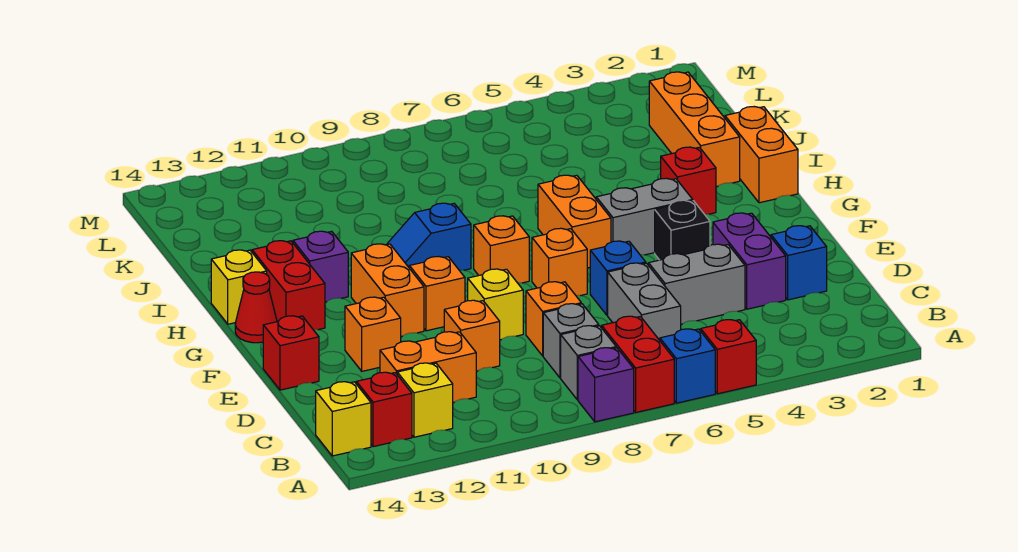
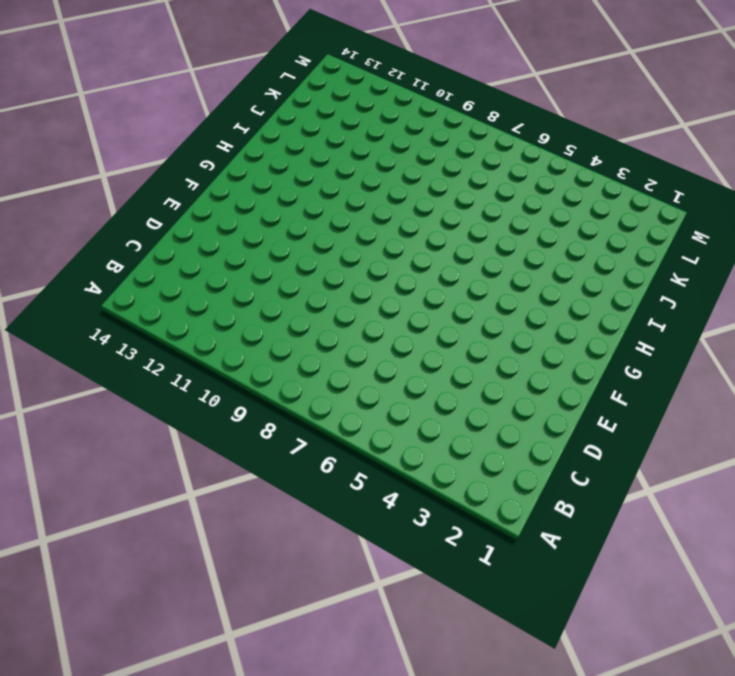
none -> red 1x1 brick [701,320,756,394]
none -> blue 1x1 brick [660,329,715,403]
none -> red 1x2 brick [602,316,674,412]
none -> purple 1x1 brick [578,348,634,422]

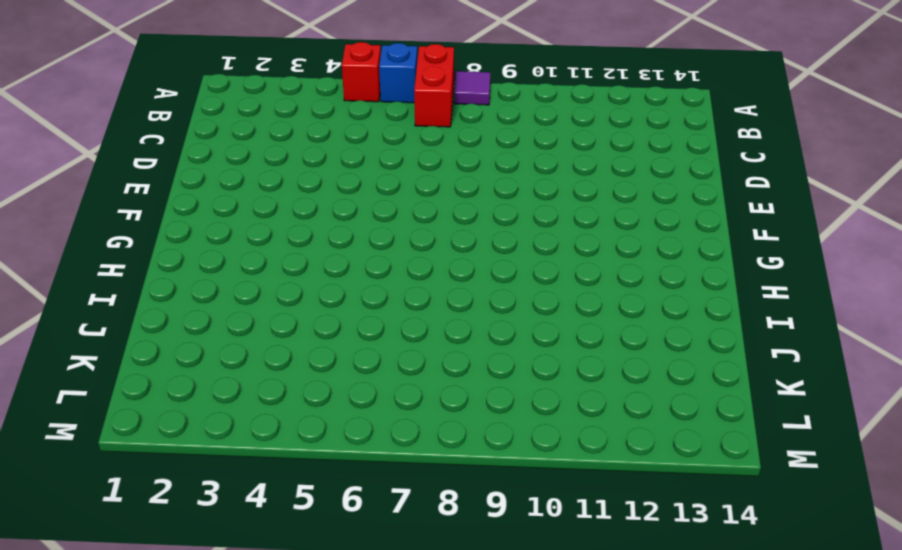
purple 1x1 tile [454,71,490,105] -> purple 1x1 brick [578,348,634,422]
none -> grey 1x1 brick [561,326,616,400]
none -> yellow 1x1 brick [397,363,453,437]
none -> red 1x1 brick [356,372,412,447]
none -> yellow 1x1 brick [316,382,371,456]

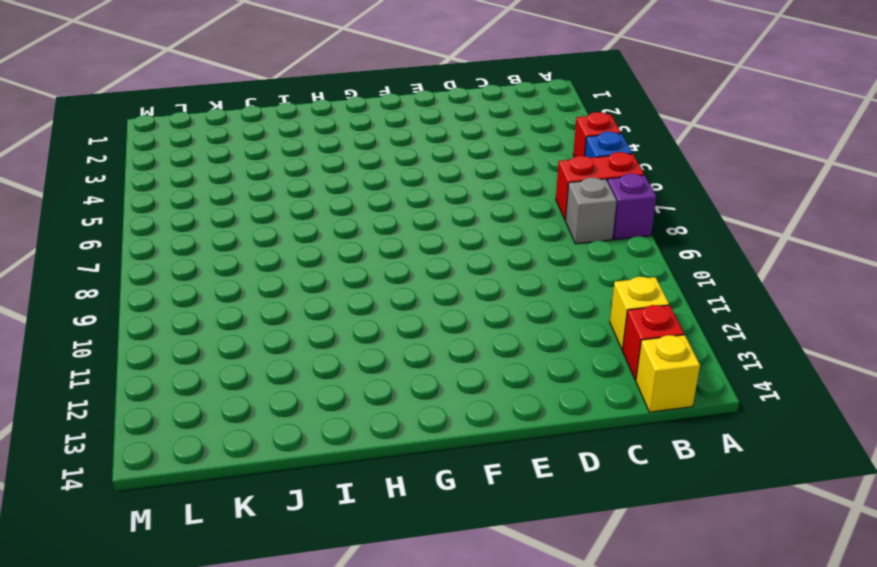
none -> grey 1x2 brick [608,263,681,340]
none -> grey 1x1 brick [543,304,599,378]
none -> orange 1x2 brick [380,332,476,402]
none -> blue 1x1 brick [771,226,827,300]

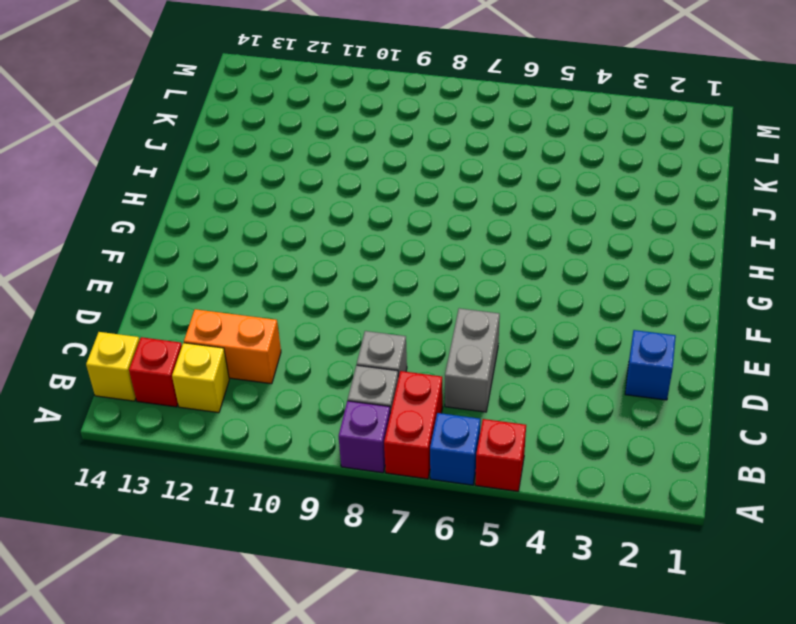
none -> purple 1x2 brick [713,213,786,309]
none -> grey 1x2 brick [649,244,745,324]
none -> orange 1x1 brick [526,282,581,356]
none -> orange 1x1 brick [444,300,500,371]

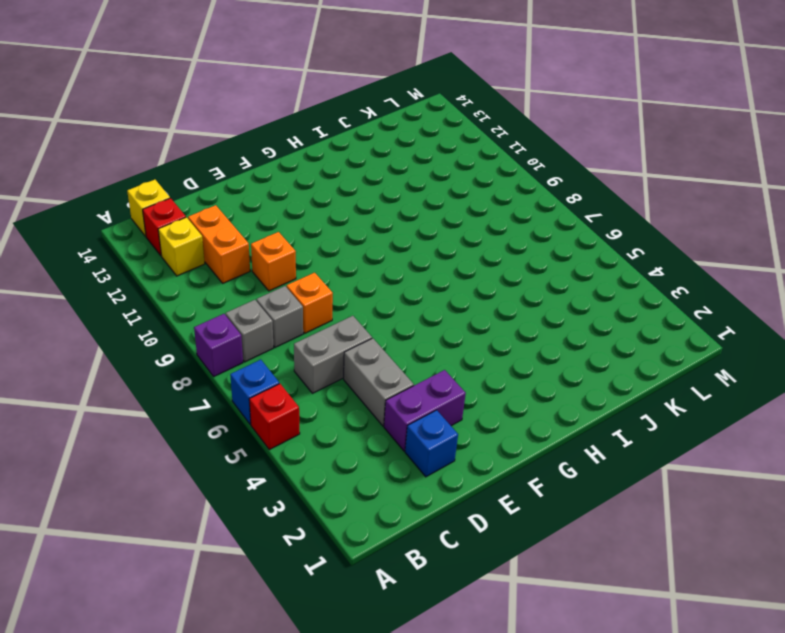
none -> red 1x2 brick [602,316,674,412]
none -> blue 1x1 brick [590,241,646,315]
none -> yellow 1x1 brick [468,269,523,340]
none -> orange 1x1 brick [345,297,401,371]

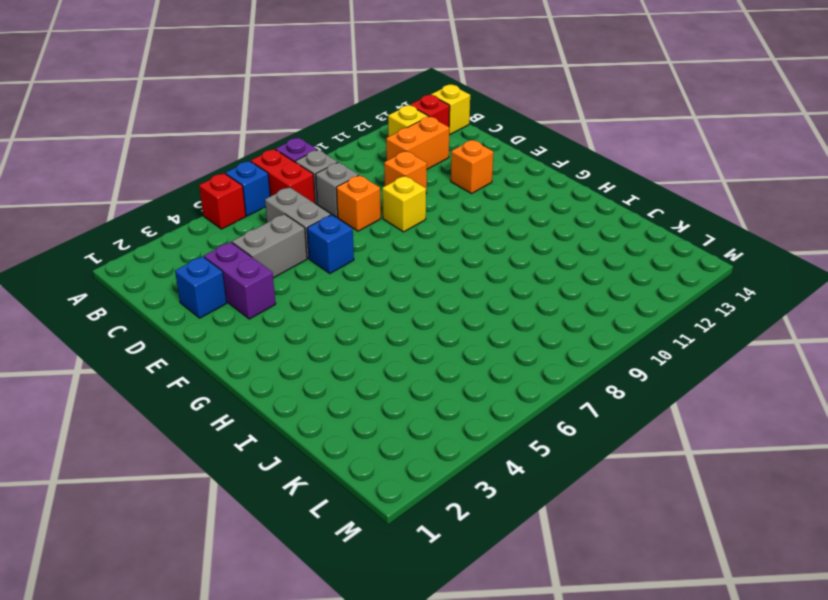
none -> red 1x1 brick [263,316,319,390]
none -> black 1x1 brick [655,200,710,260]
none -> orange 1x1 brick [532,228,587,296]
none -> orange 1x1 brick [409,256,465,331]

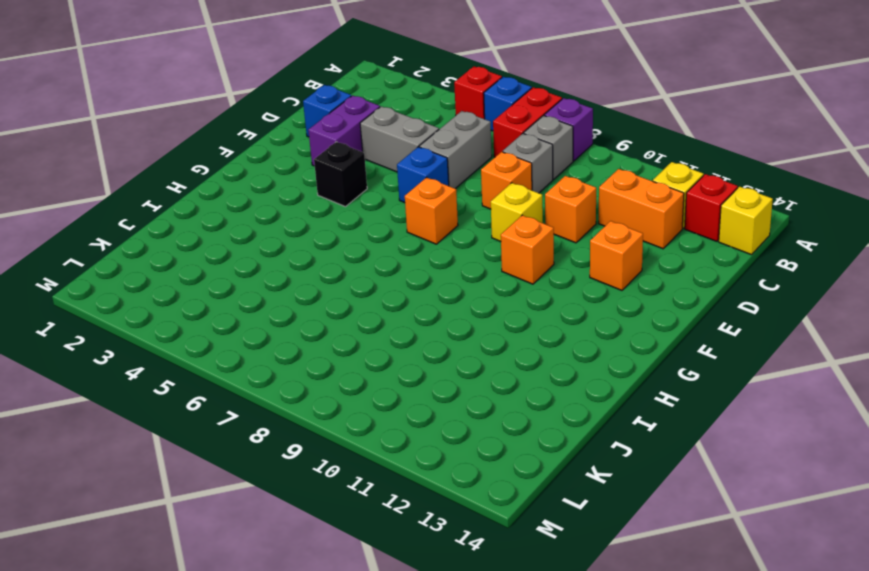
none -> red 1x1 brick [263,316,319,390]
none -> orange 1x2 brick [351,244,424,337]
none -> grey 1x2 brick [596,178,693,255]
none -> orange 1x2 brick [538,175,611,268]

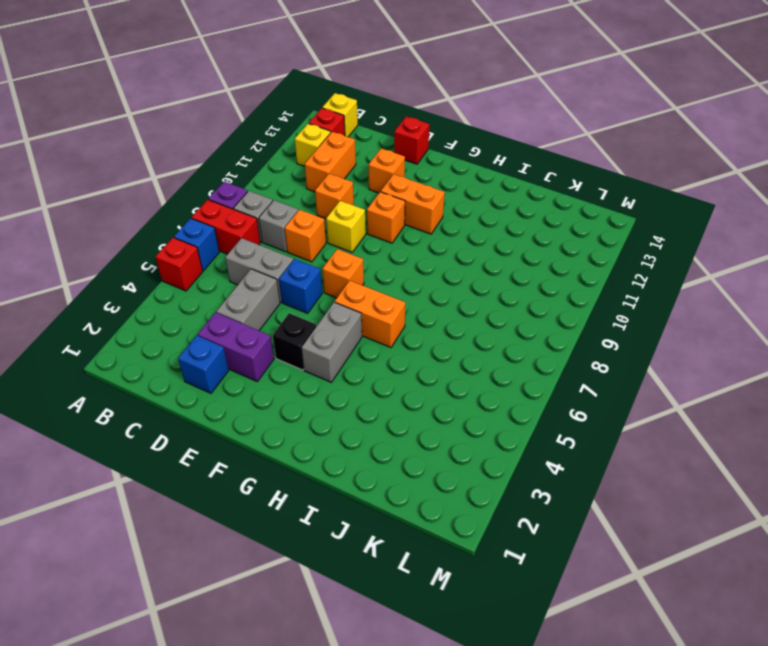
none -> orange 1x1 brick [474,216,529,283]
none -> red 1x2 brick [252,241,325,330]
none -> red 1x1 cone [235,272,277,343]
none -> orange 1x2 brick [725,107,798,203]

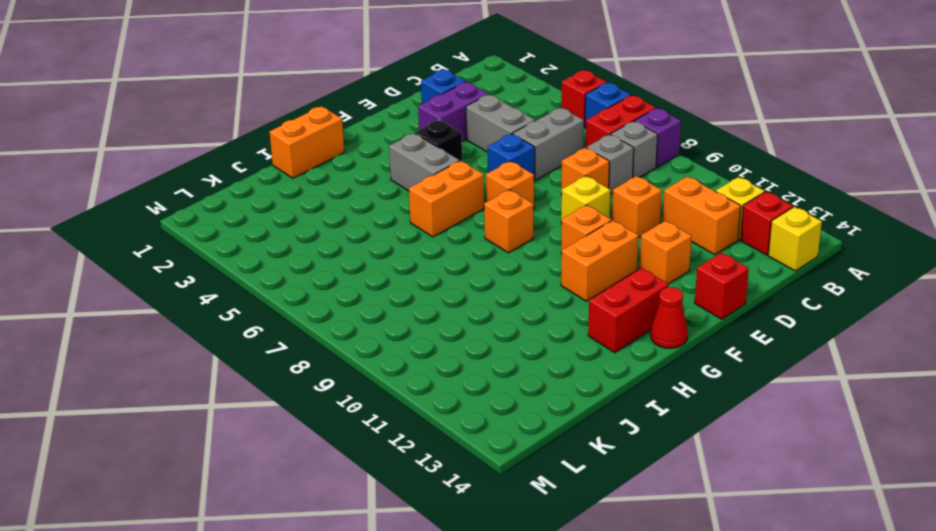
none -> red 1x1 brick [661,147,716,214]
none -> blue 1x2 slope [386,203,471,270]
none -> purple 1x1 brick [293,231,348,302]
none -> yellow 1x1 brick [211,250,267,324]

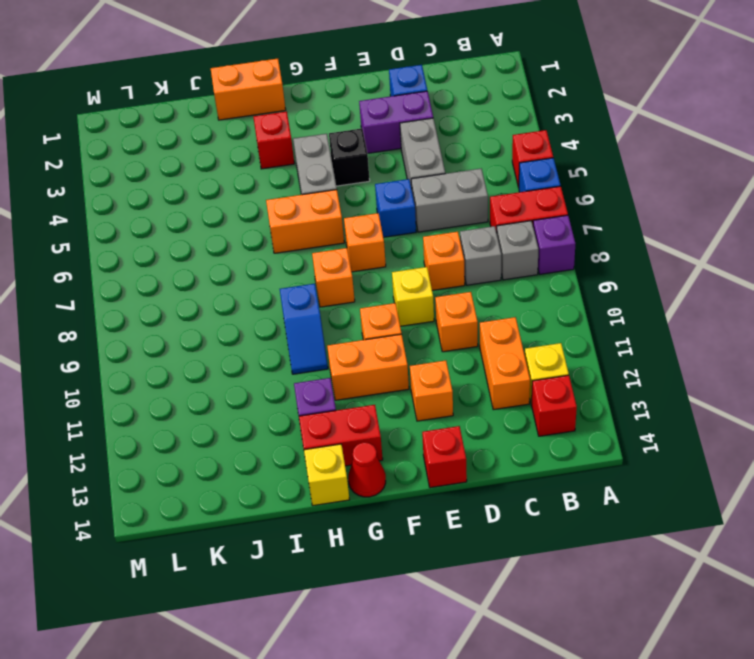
none -> yellow 1x1 brick [316,382,371,456]
none -> orange 1x3 brick [649,72,740,187]

